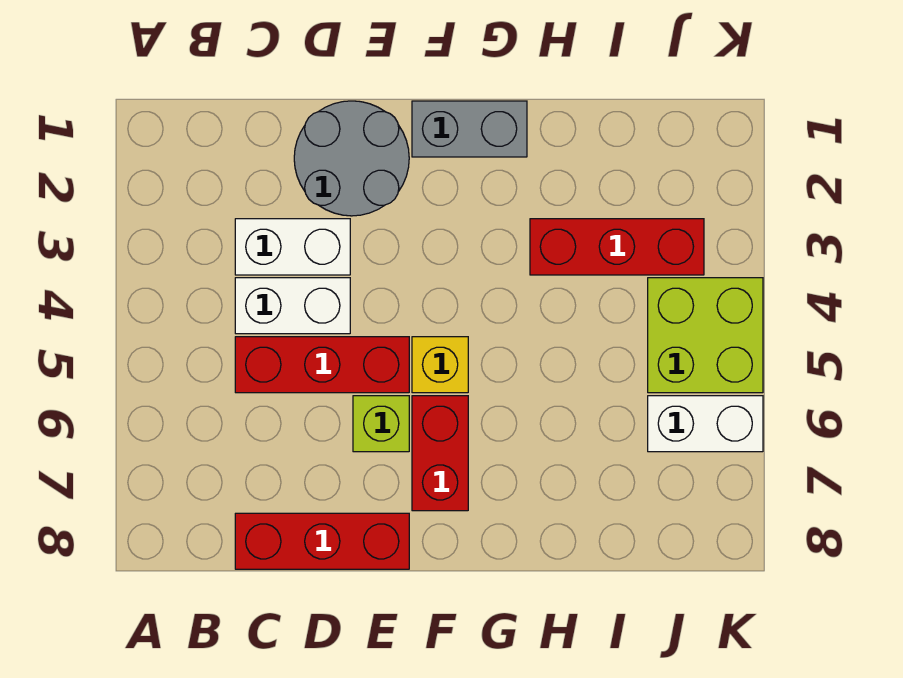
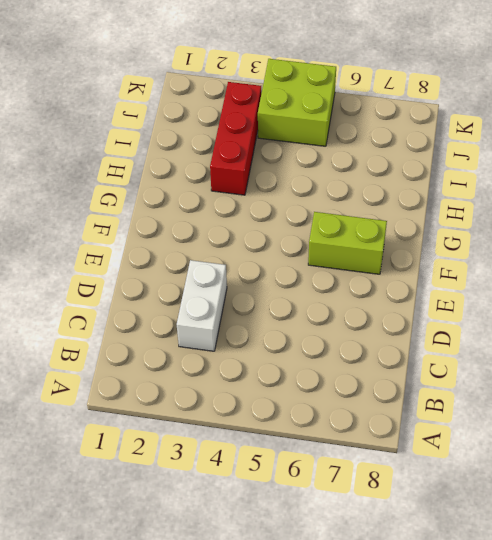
lime 1x2 brick [308,212,387,274] -> red 1x2 brick [412,396,468,511]
none -> white 1x2 brick [235,278,350,334]
none -> red 1x3 brick [235,337,409,393]
none -> red 1x3 brick [235,513,409,569]

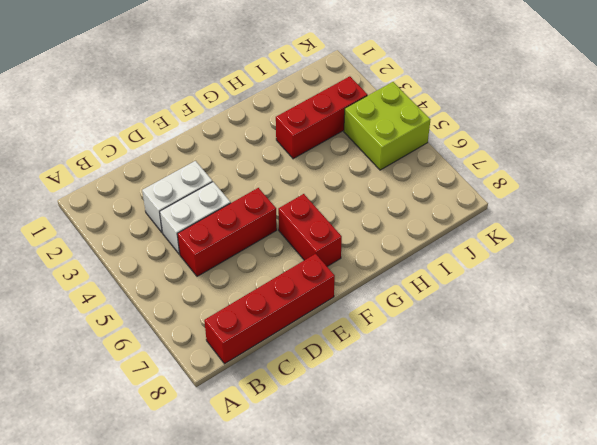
red 1x4 brick [204,254,335,364] -> red 1x3 brick [235,513,409,569]
none -> grey 2x2 round brick [294,101,409,216]
none -> lime 1x1 brick [353,396,409,452]
none -> grey 1x2 brick [412,101,527,157]

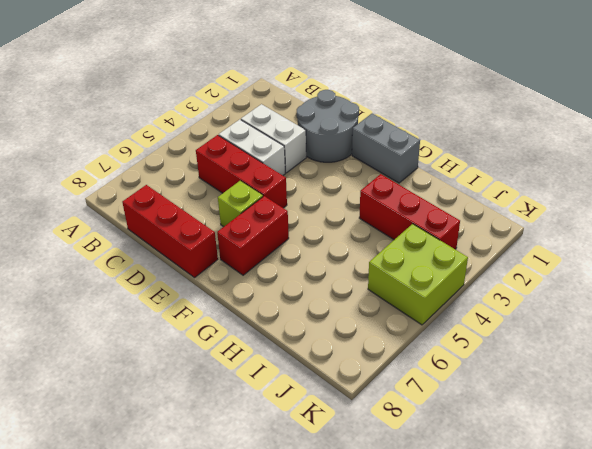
none -> yellow 1x1 brick [412,337,468,393]
none -> white 1x2 brick [648,396,763,452]

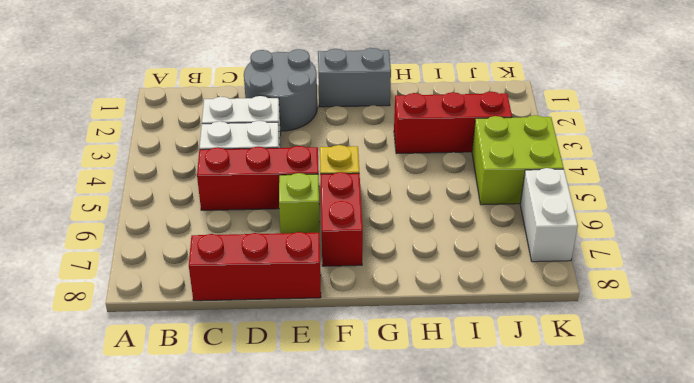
white 1x2 brick [520,168,578,262] -> white 1x2 brick turned to [648,396,763,452]

